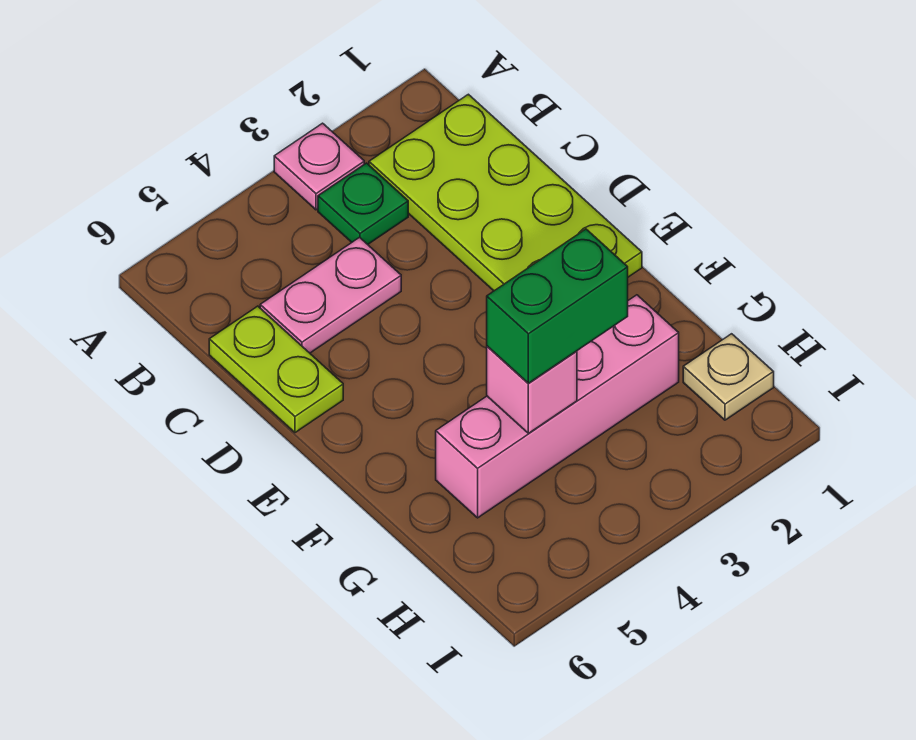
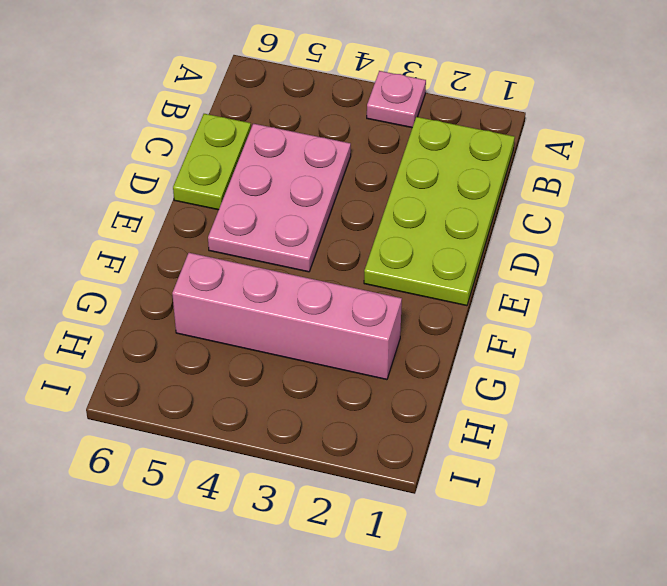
pink 2x3 plate [208,124,351,272] -> pink 1x2 plate [260,238,401,353]
none -> green 1x1 plate [318,163,408,244]
none -> tan 1x1 plate [683,334,774,420]

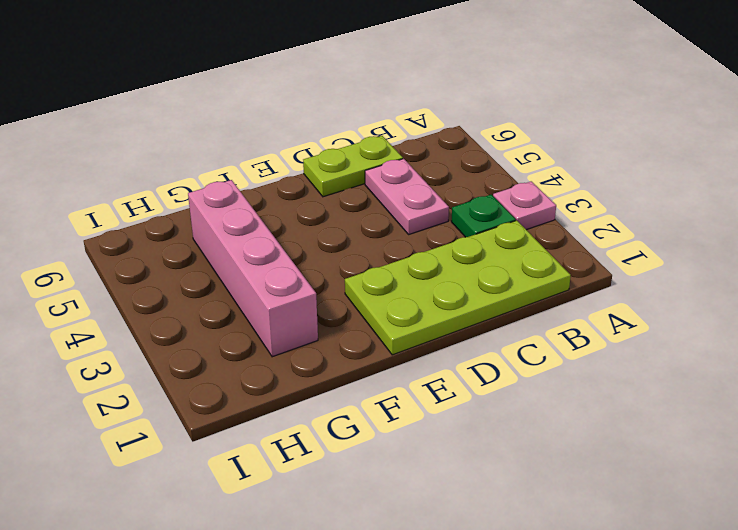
none -> tan 1x1 plate [683,334,774,420]
none -> pink 1x1 brick [487,346,577,433]

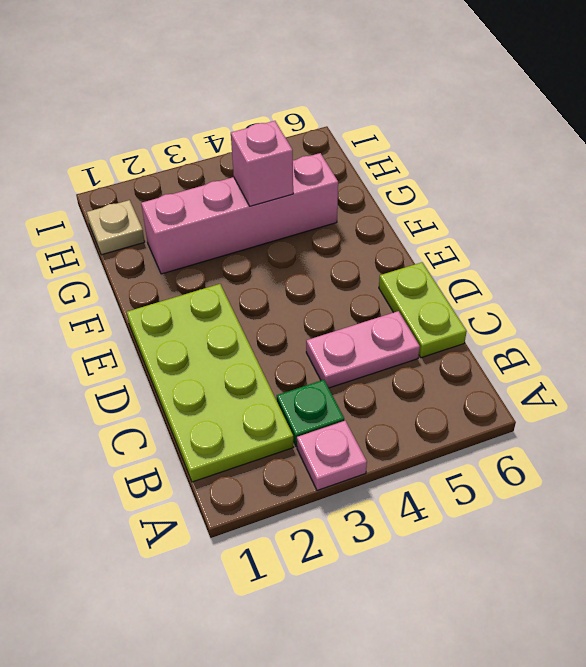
none -> green 1x2 brick [487,229,628,384]

